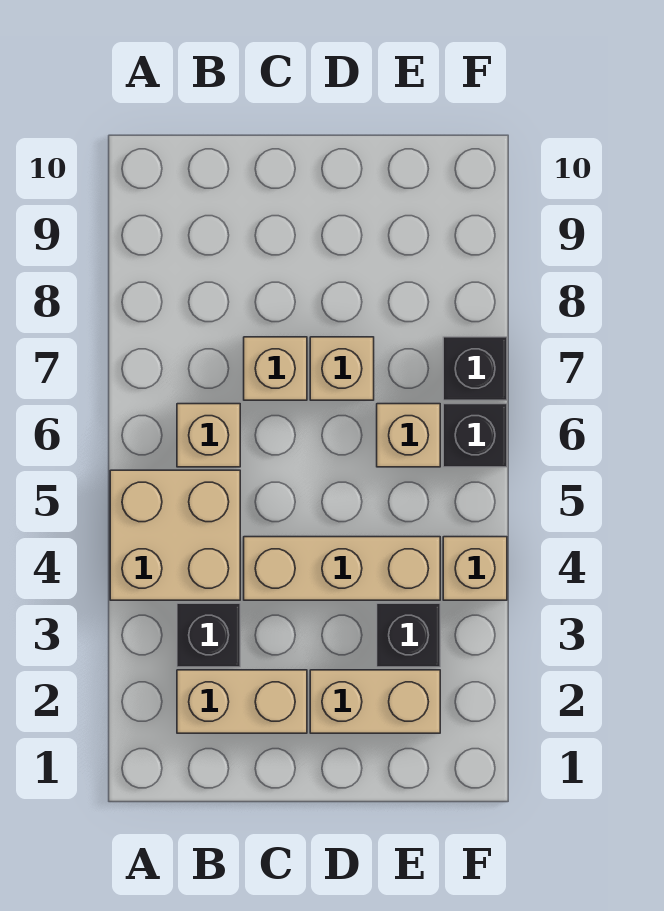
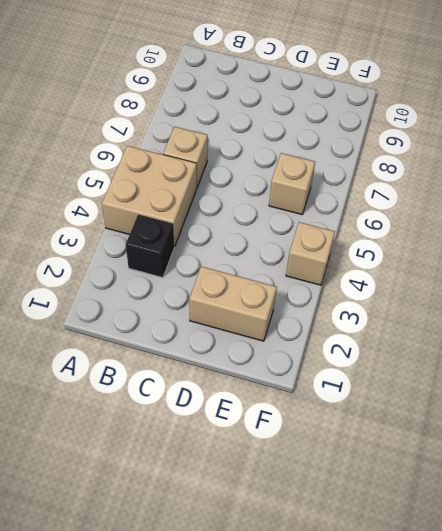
none -> tan 1x2 brick [177,670,307,733]
none -> tan 1x3 brick [244,537,440,600]
none -> tan 1x1 brick [244,337,307,400]

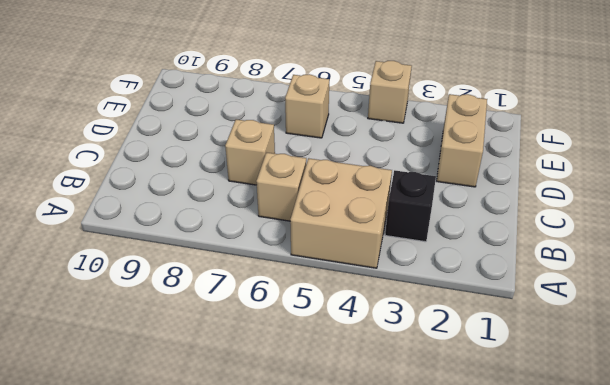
none -> tan 1x2 brick [177,670,307,733]
none -> tan 1x3 brick [244,537,440,600]
none -> tan 1x1 brick [310,337,374,400]

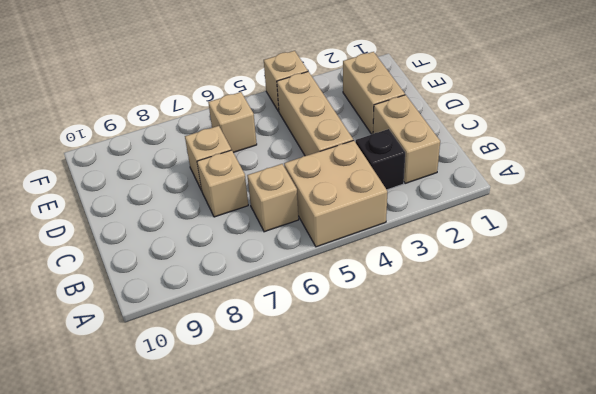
none -> black 1x1 brick [377,603,440,667]
none -> black 1x1 brick [443,404,507,467]
none -> black 1x1 brick [443,337,507,400]

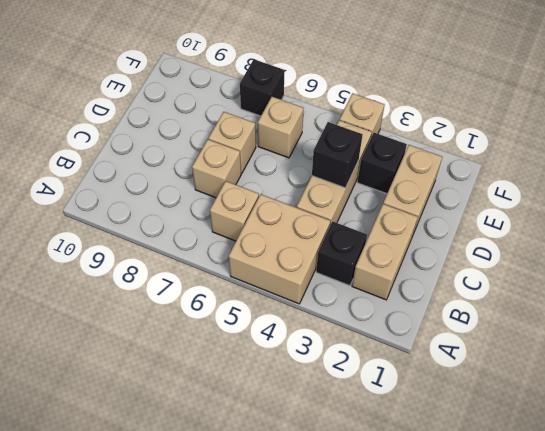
black 1x1 brick [312,122,363,188] -> black 1x1 brick moved to [443,404,507,467]

